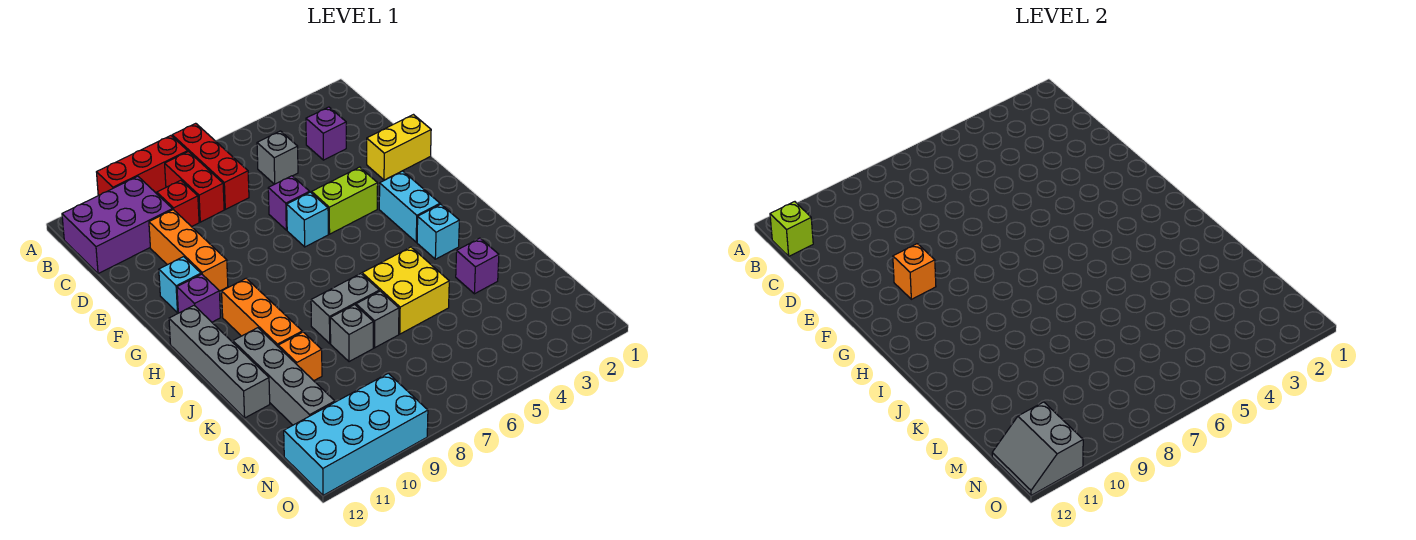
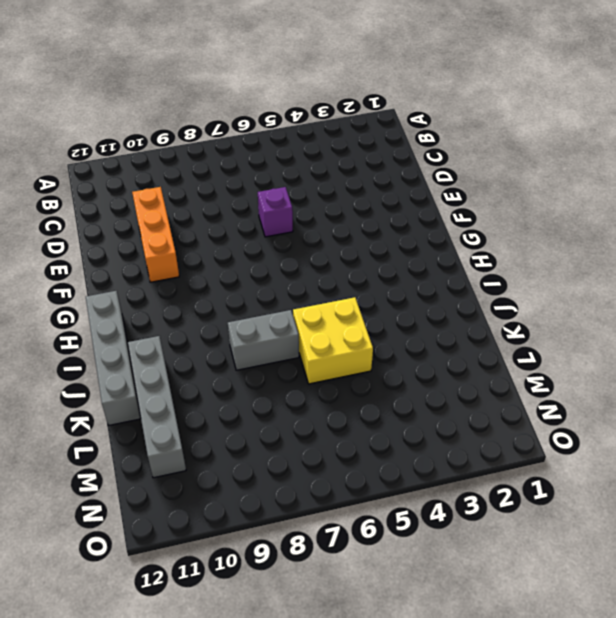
none -> red 1x3 brick [172,123,249,209]
none -> red 1x3 brick [97,136,188,195]
none -> red 1x2 brick [165,152,224,222]

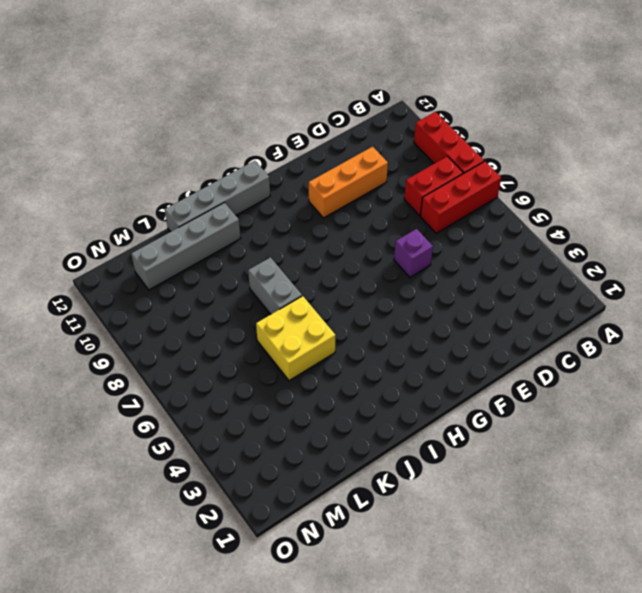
none -> purple 2x3 brick [62,176,172,274]
none -> purple 1x1 brick [306,107,346,160]
none -> grey 1x1 brick [257,131,298,184]

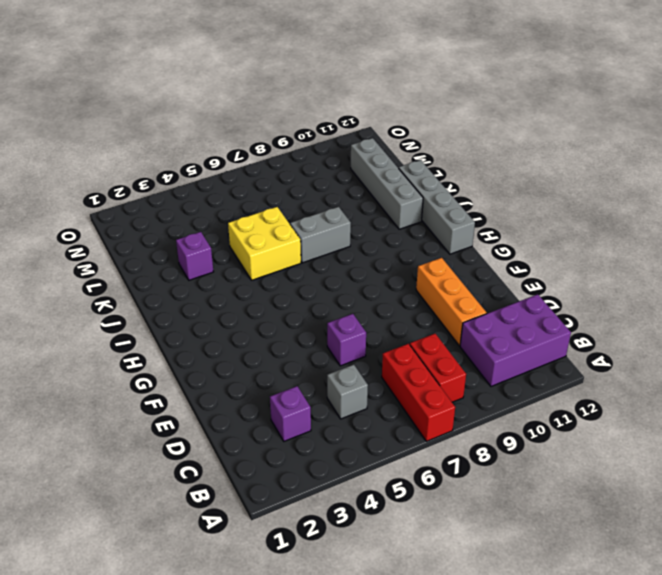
none -> red 1x3 brick [97,136,188,195]
none -> red 1x1 brick [157,180,199,227]
none -> yellow 1x2 brick [367,115,431,180]

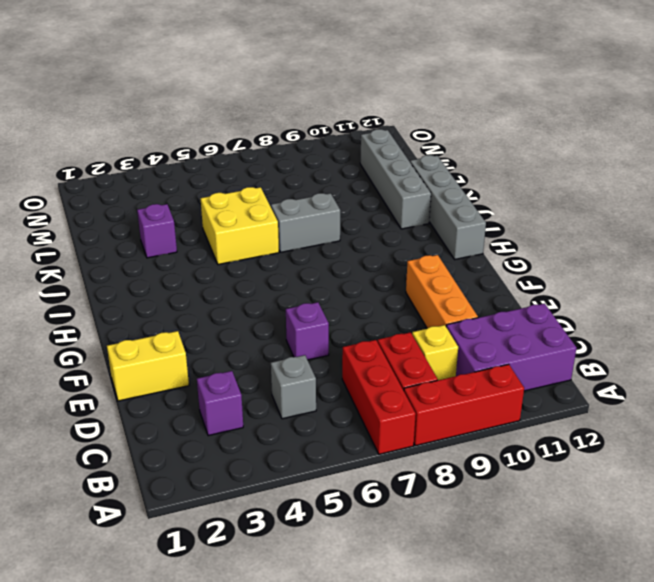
yellow 1x1 brick [412,325,458,380] -> red 1x1 brick [157,180,199,227]
none -> lime 1x2 brick [312,167,378,234]
none -> cyan 1x1 brick [287,192,328,247]
none -> cyan 1x1 brick [159,257,201,313]

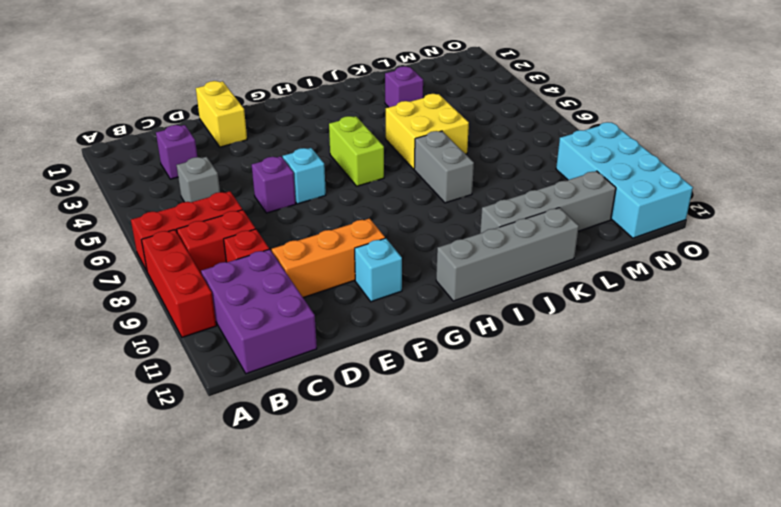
lime 1x2 brick [329,116,384,186] -> lime 1x2 brick moved to [312,167,378,234]
none -> cyan 1x2 brick [379,171,440,242]
none -> purple 1x1 brick [177,274,221,322]
none -> orange 1x3 brick [222,278,302,346]

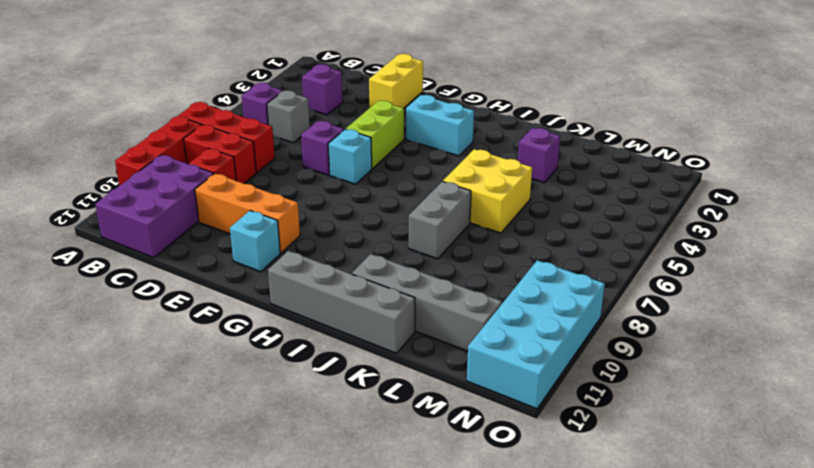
purple 1x1 brick [242,83,282,125] -> purple 1x1 brick moved to [177,274,221,322]
none -> orange 1x3 brick [222,278,302,346]
none -> cyan 1x1 brick [417,204,459,259]
none -> grey 1x1 brick [356,291,399,348]

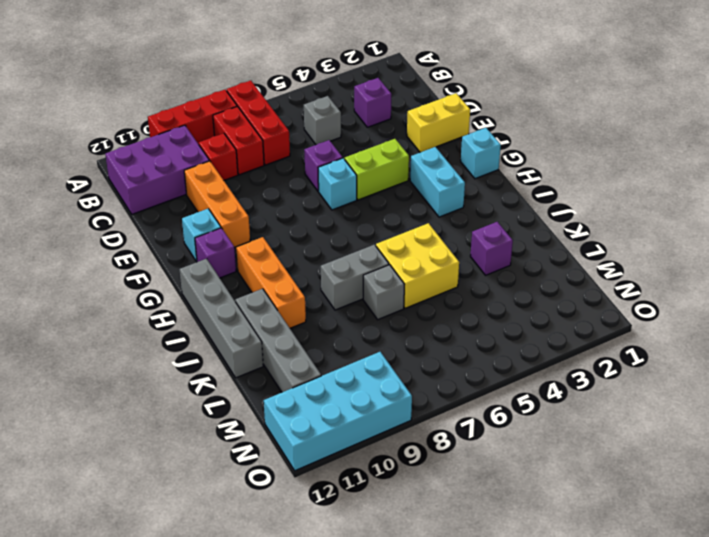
cyan 1x1 brick [461,128,501,179] -> cyan 1x1 brick moved to [417,204,459,259]
none -> grey 1x1 brick [330,305,373,362]
none -> orange 1x1 brick [278,332,322,381]
none -> lime 1x1 brick [770,202,813,256]

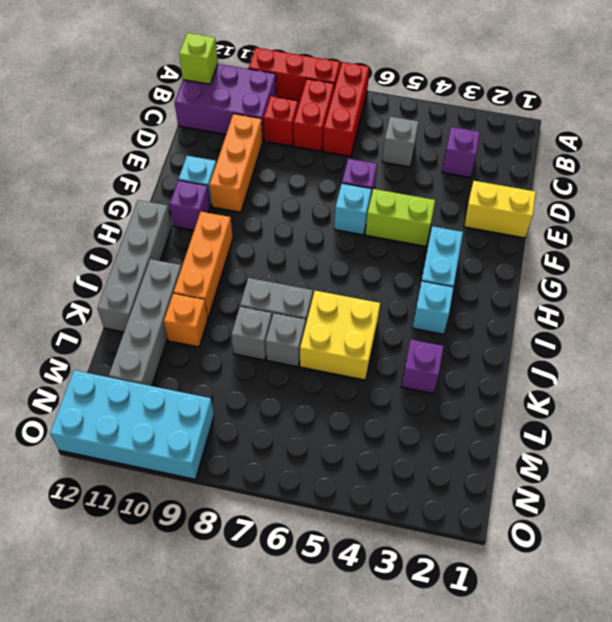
none -> orange 1x1 brick [893,244,936,299]
none -> grey 2x2 slope [992,402,1083,495]

